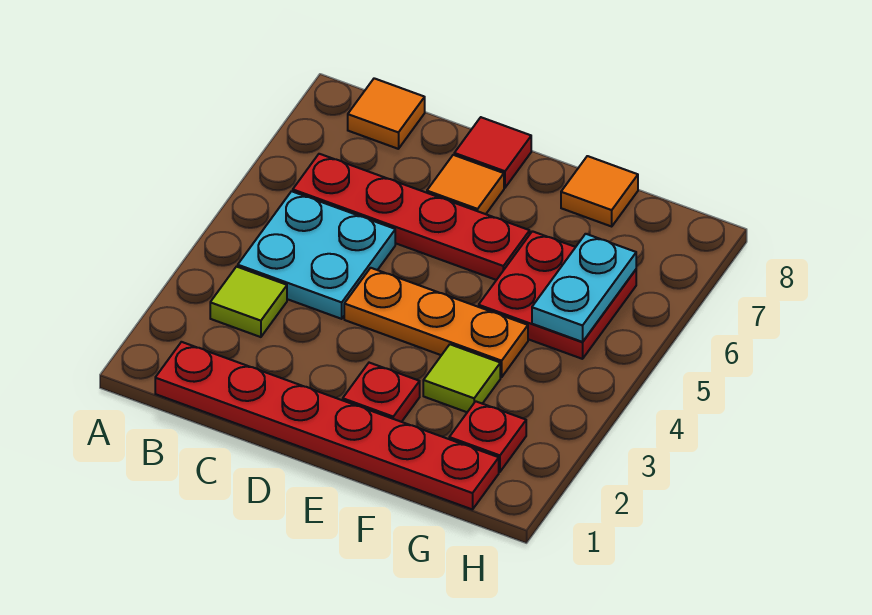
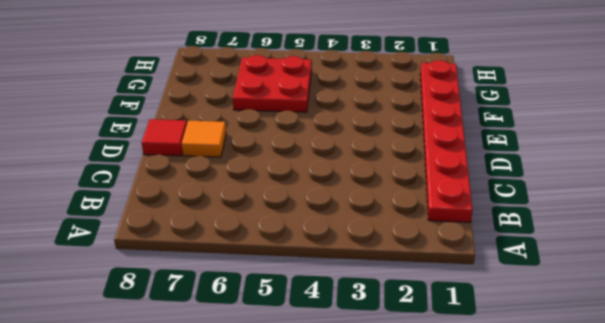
none -> lime 1x1 tile [210,267,287,337]
none -> cyan 2x2 plate [238,191,395,319]
none -> red 1x4 plate [293,154,530,280]

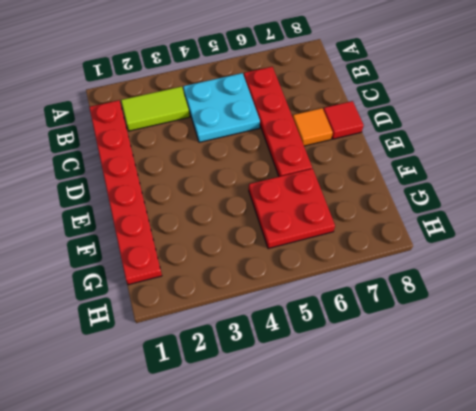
lime 1x2 tile [121,86,190,131] -> lime 1x1 tile [210,267,287,337]
none -> orange 1x1 tile [348,78,425,149]
none -> orange 1x3 plate [344,268,528,377]
none -> red 1x1 plate [343,363,420,422]

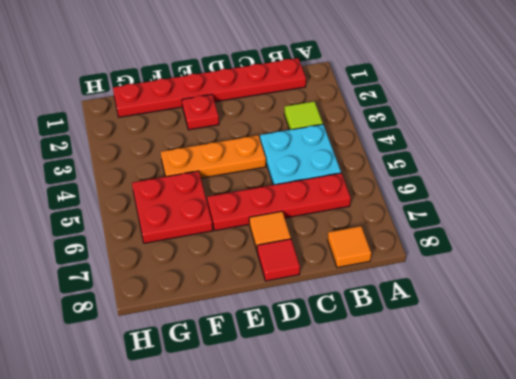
none -> lime 1x1 tile [423,344,500,412]
none -> orange 1x1 tile [561,156,638,226]
none -> red 1x1 plate [449,401,526,472]

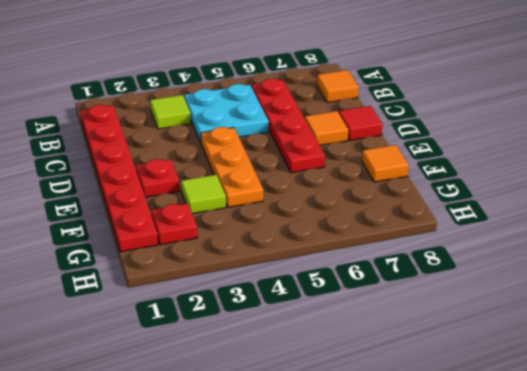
none -> red 2x2 plate [479,231,636,359]
none -> cyan 1x2 plate [532,234,636,342]

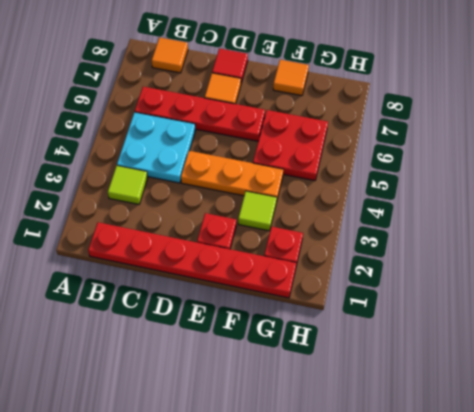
none -> cyan 1x2 plate [532,234,636,342]

